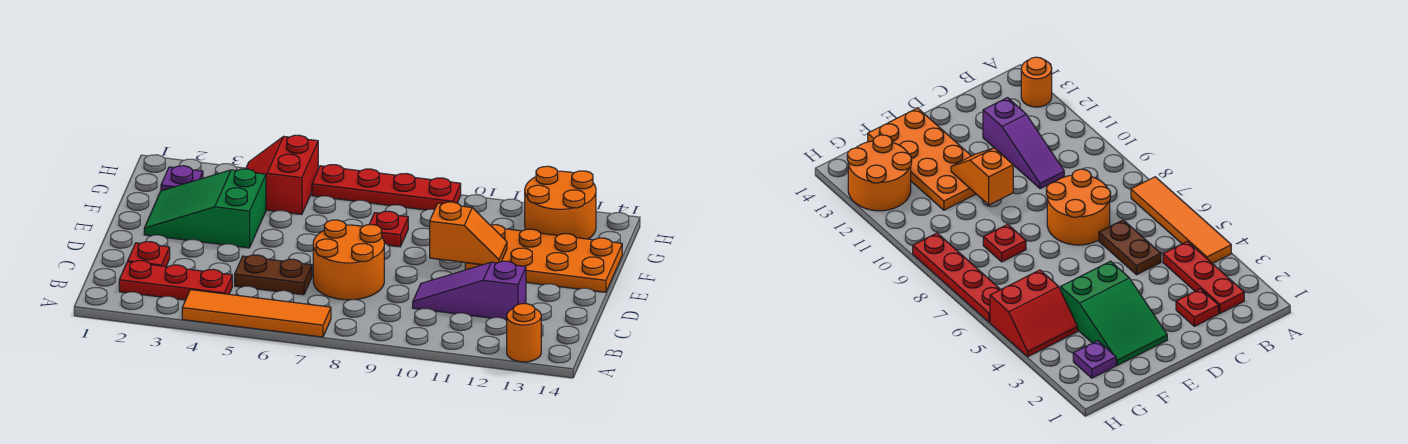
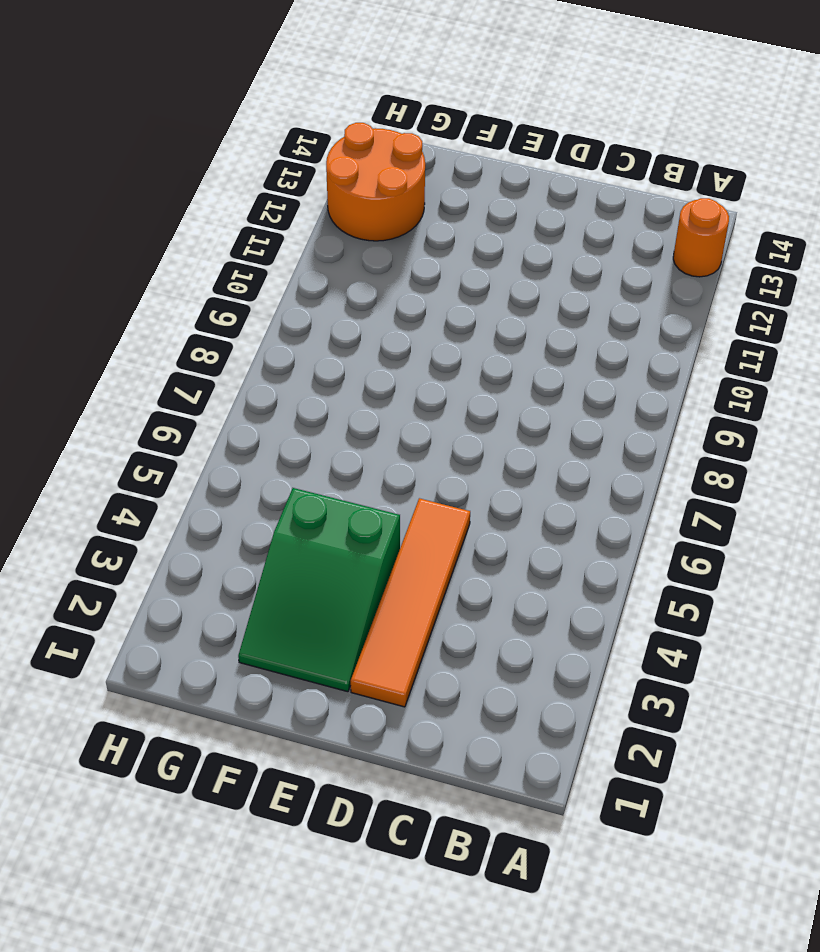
orange 1x4 tile [351,498,470,707] -> orange 1x4 tile moved to [182,290,331,337]
none -> red 1x3 plate [119,261,232,300]
none -> red 1x1 plate [128,242,170,266]
none -> brown 1x2 plate [235,255,312,295]

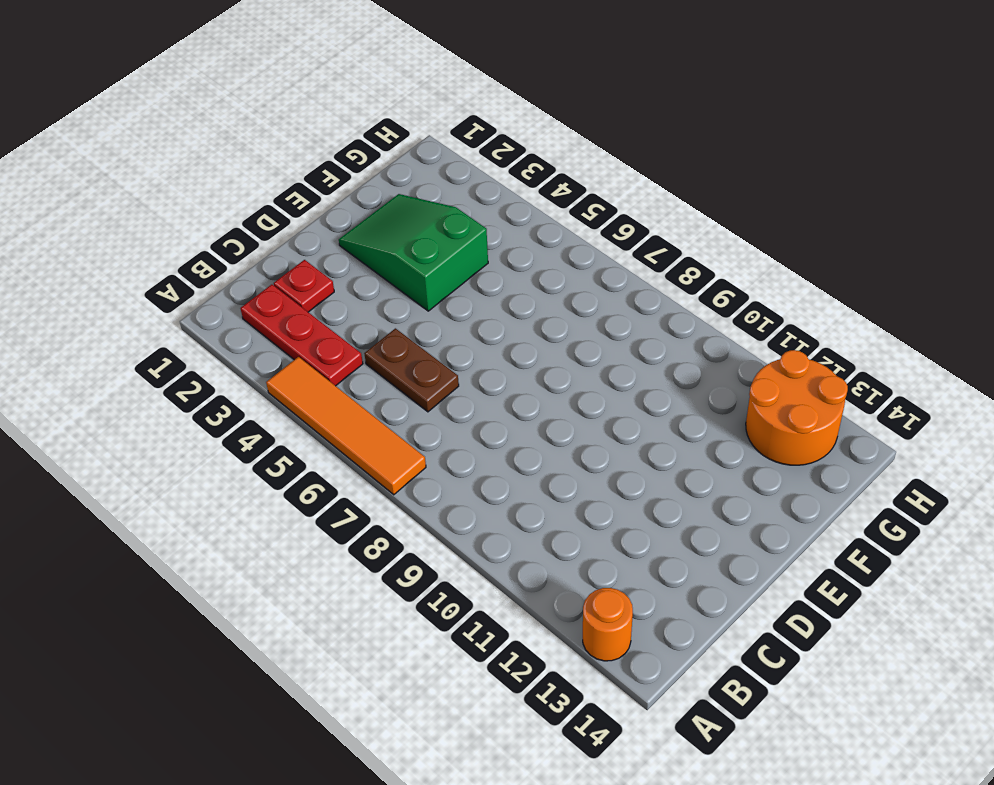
none -> orange 2x2 round brick [313,220,384,300]
none -> purple 1x3 slope [413,261,526,320]
none -> orange 2x4 plate [465,225,622,292]

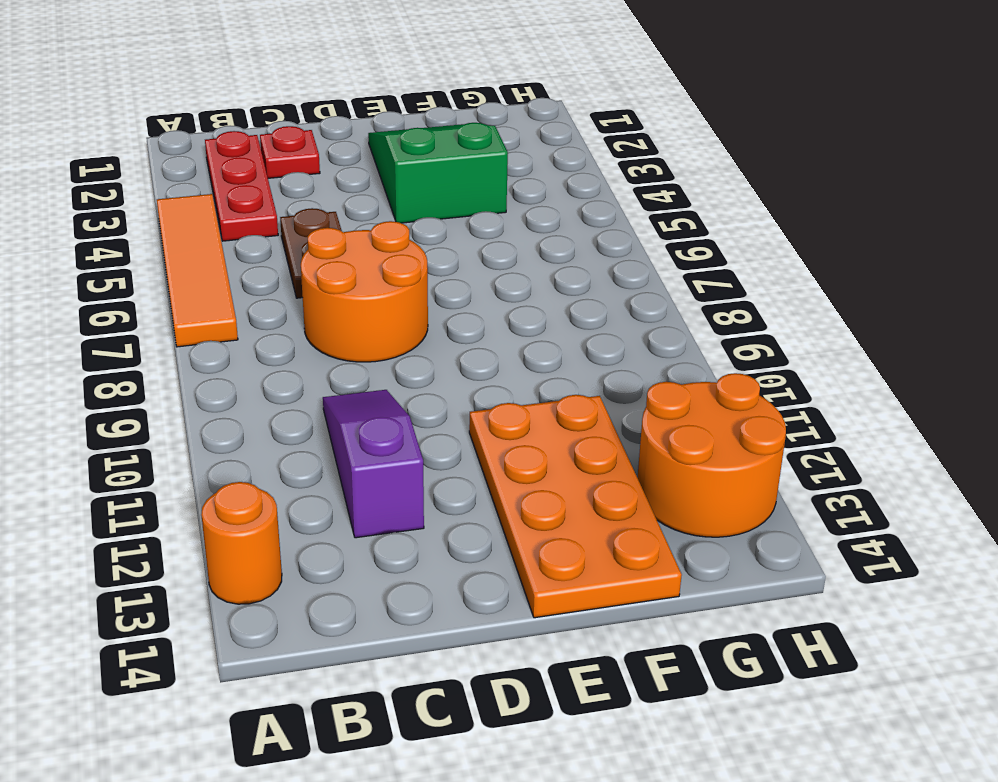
none -> red 1x1 plate [369,211,408,247]
none -> purple 1x1 plate [161,166,203,191]
none -> red 2x2 slope [246,135,318,215]

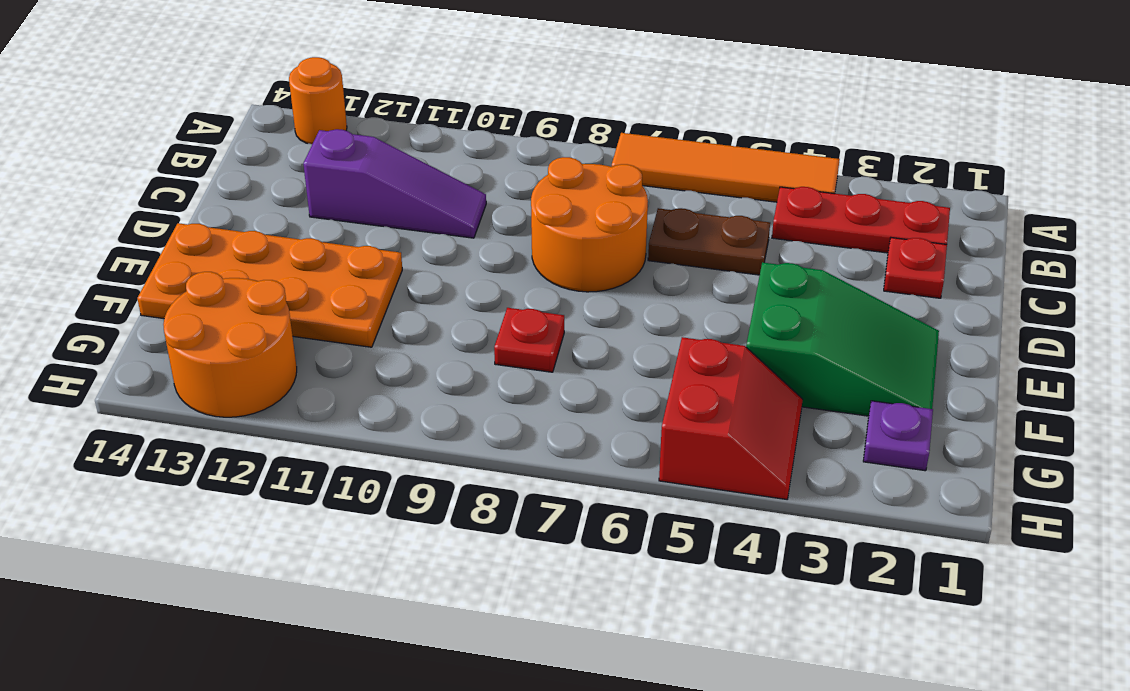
none -> red 1x4 plate [312,165,461,210]
none -> orange 1x2 slope [430,202,507,265]

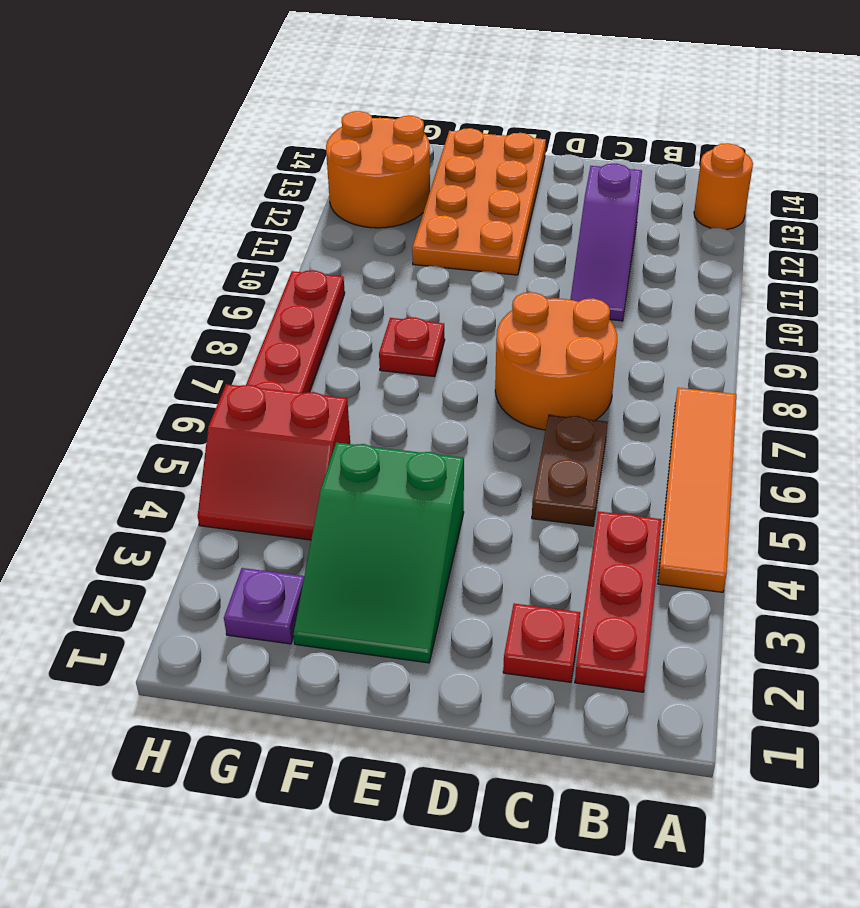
none -> orange 1x2 slope [430,202,507,265]

